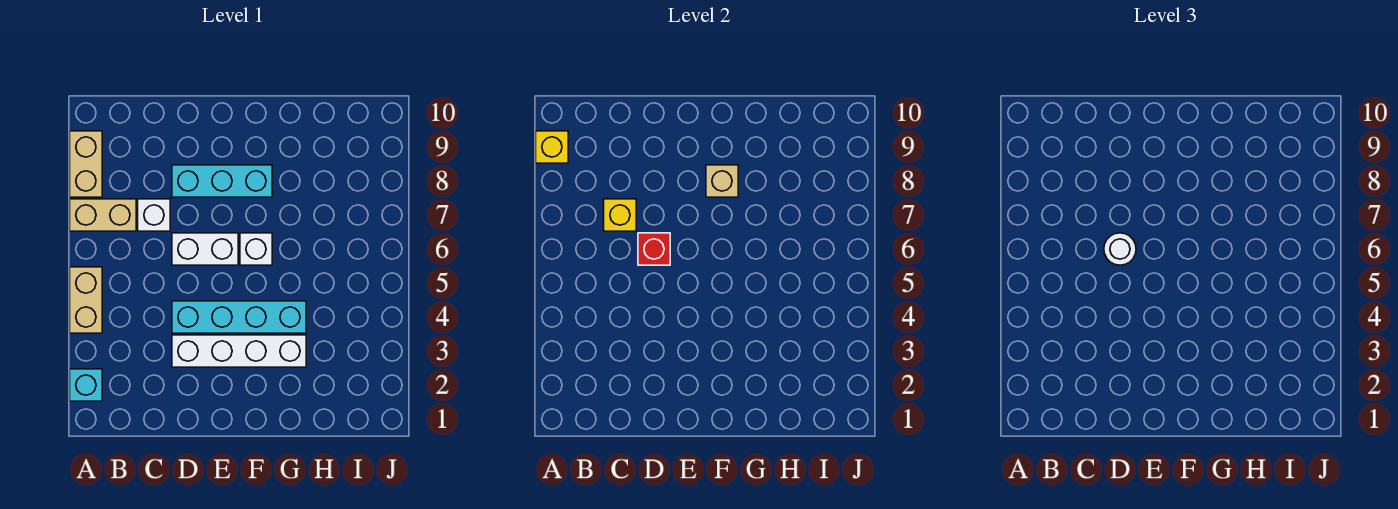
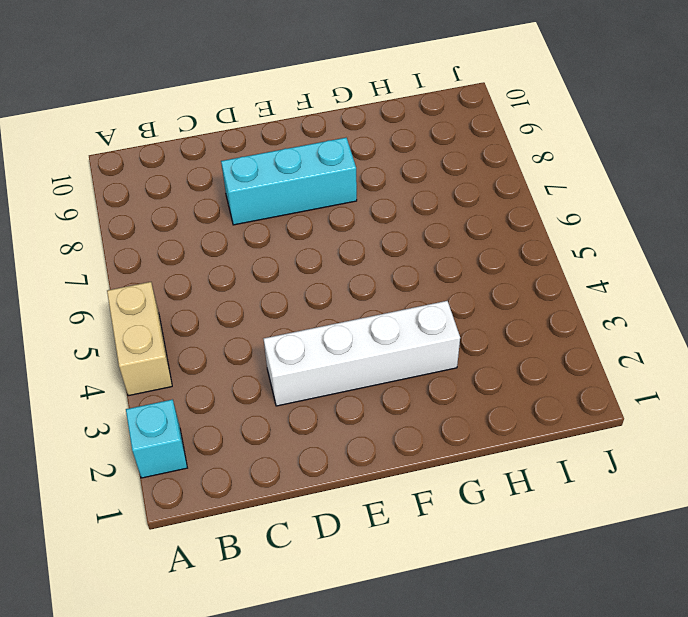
none -> tan 1x2 brick [70,199,136,231]
none -> tan 1x2 brick [70,131,102,197]
none -> white 1x1 brick [138,199,170,231]

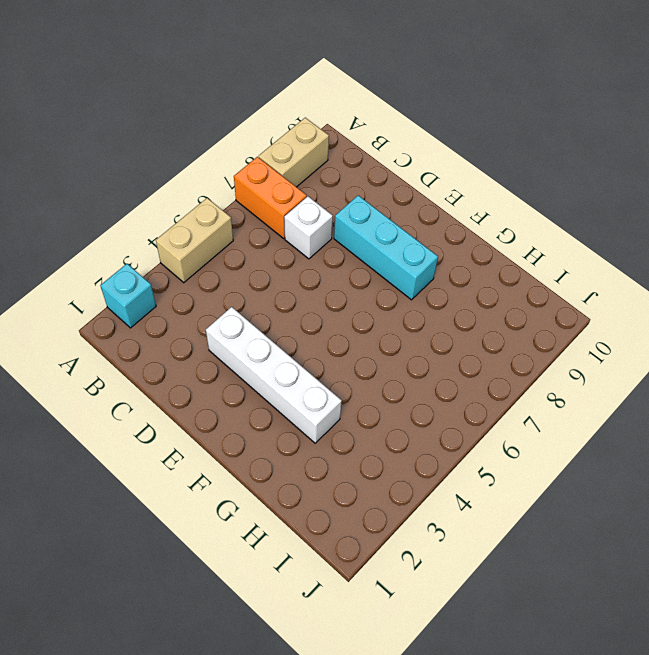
orange 1x2 brick [234,157,307,238] -> tan 1x2 brick [70,199,136,231]
none -> cyan 1x4 brick [172,301,306,333]
none -> white 1x2 brick [172,233,238,265]
none -> white 1x1 brick [240,233,272,265]

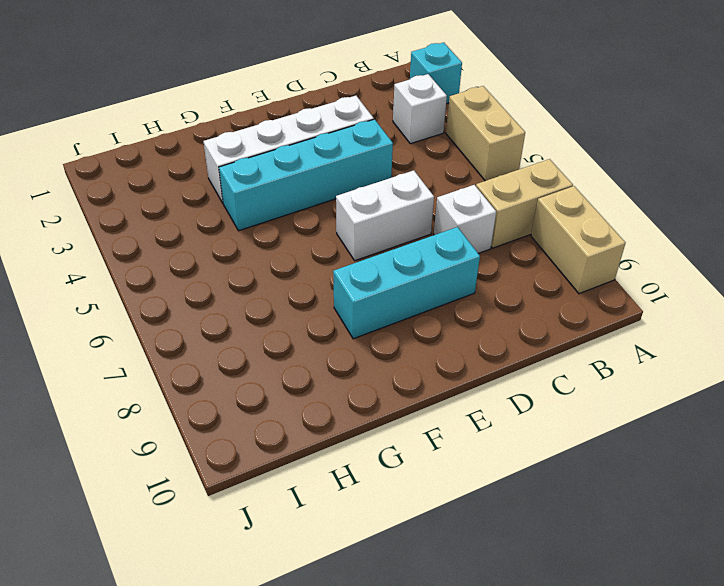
white 1x1 brick [393,74,447,144] -> white 1x1 brick moved to [240,233,272,265]
none -> yellow 1x1 brick [536,131,568,163]
none -> yellow 1x1 brick [604,199,636,231]
none -> red 1x1 brick [638,233,670,265]

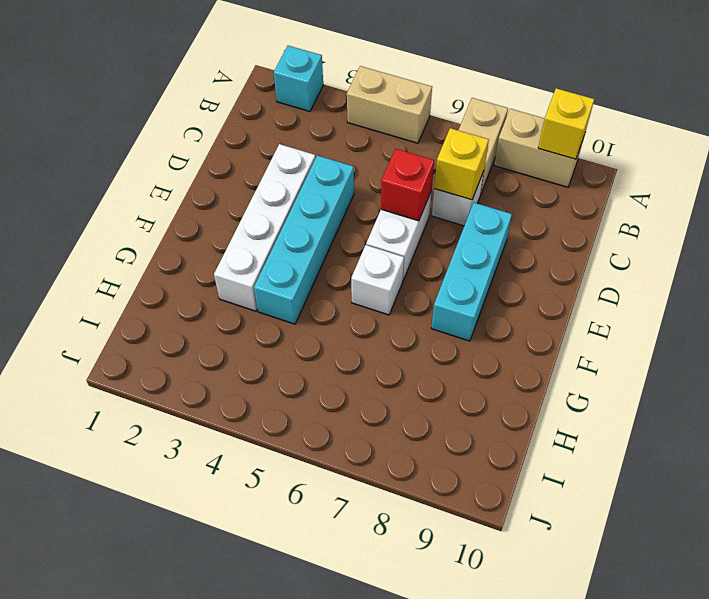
none -> tan 1x1 brick [706,165,738,197]
none -> white 1x1 round brick [1104,233,1136,265]

